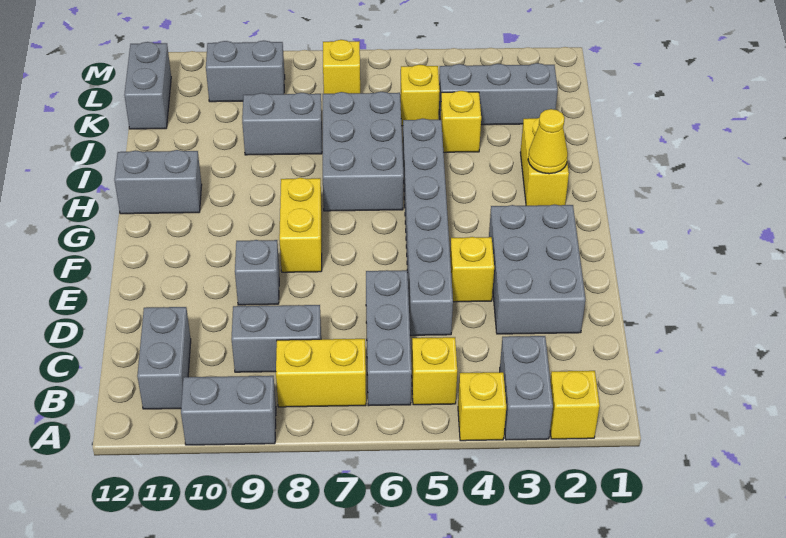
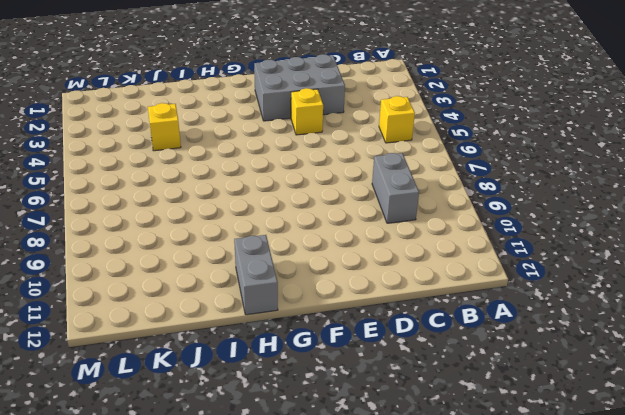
none -> yellow 1x1 brick [550,371,600,439]
none -> grey 1x2 brick [500,336,553,440]
none -> yellow 1x1 brick [458,372,506,441]

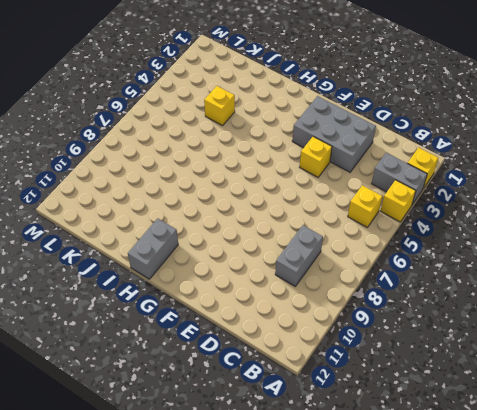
none -> grey 1x2 brick [181,376,276,445]
none -> grey 1x3 brick [366,270,412,406]
none -> yellow 1x2 brick [276,339,366,407]

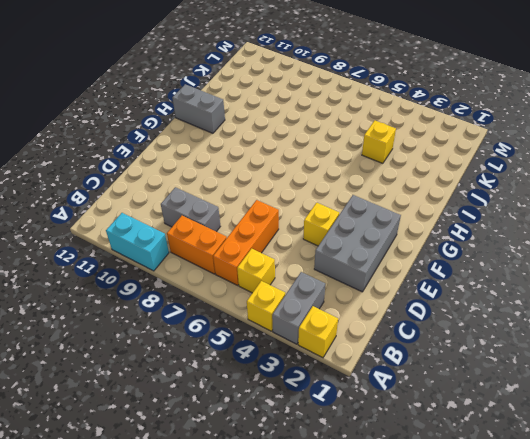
cyan 1x2 brick [106,213,169,271] -> grey 1x2 brick [181,376,276,445]
orange 1x3 brick [213,200,279,285] -> grey 1x3 brick [366,270,412,406]
orange 1x2 brick [167,216,227,274] -> yellow 1x2 brick [276,339,366,407]
none -> grey 1x2 brick [137,307,191,409]
none -> grey 1x6 brick [403,119,453,335]
none -> grey 1x1 brick [235,240,279,305]

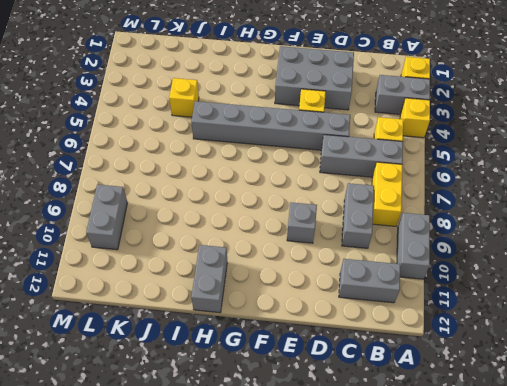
none -> yellow 1x2 brick [279,178,322,272]
none -> yellow 1x2 brick [520,118,569,206]
none -> grey 2x3 brick [323,92,404,211]

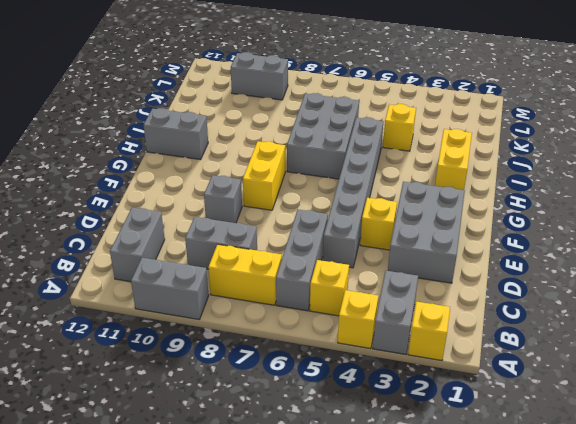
none -> grey 1x2 brick [242,93,322,155]
none -> grey 1x3 brick [439,63,558,125]
none -> yellow 1x1 brick [400,65,440,126]

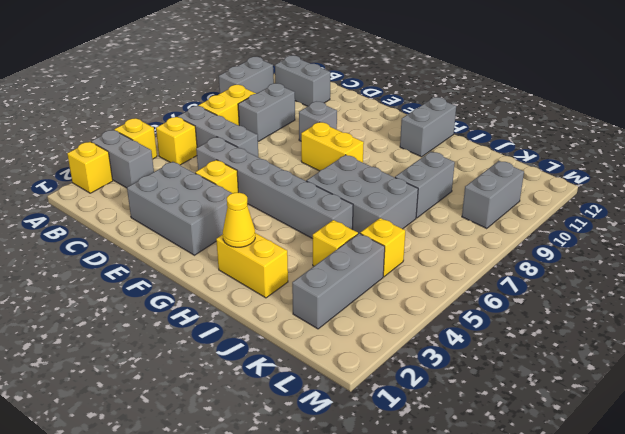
none -> grey 1x2 brick [124,42,171,129]
none -> yellow 1x1 brick [323,40,360,94]

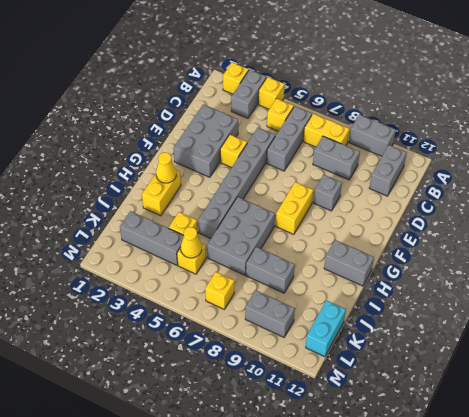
yellow 1x1 cone [181,227,202,258] -> none
cyan 1x2 brick [306,301,346,357] -> grey 1x2 brick [124,42,171,129]

